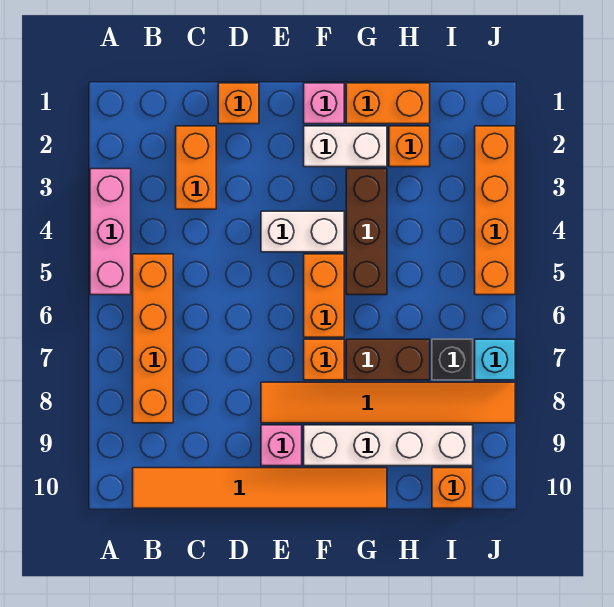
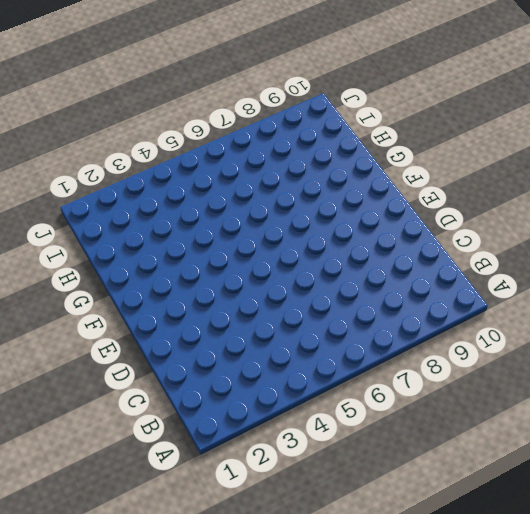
none -> pink 1x3 brick [90,169,131,295]
none -> orange 1x4 brick [133,254,173,423]
none -> orange 1x6 tile [133,468,387,508]

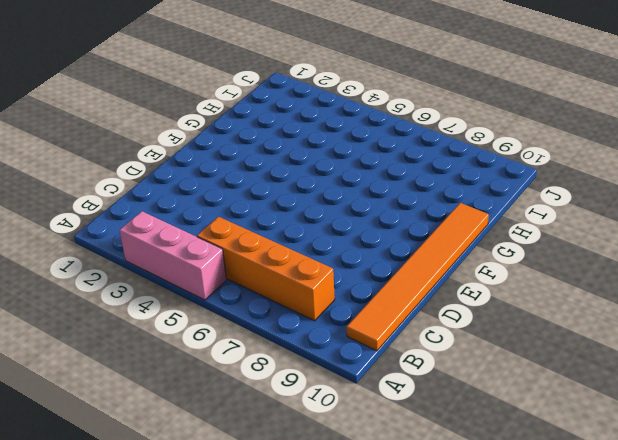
none -> orange 1x2 brick [176,126,216,209]
none -> orange 1x1 brick [218,83,259,124]
none -> white 1x2 brick [261,211,344,252]

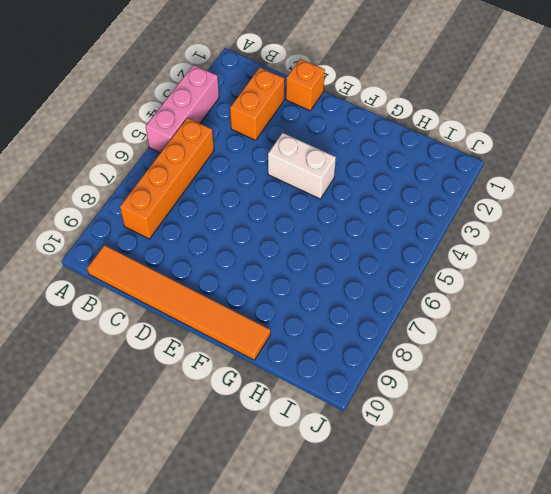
none -> orange 1x6 tile [261,382,515,423]
none -> pink 1x1 brick [261,425,302,466]
none -> pink 1x1 brick [304,83,344,124]

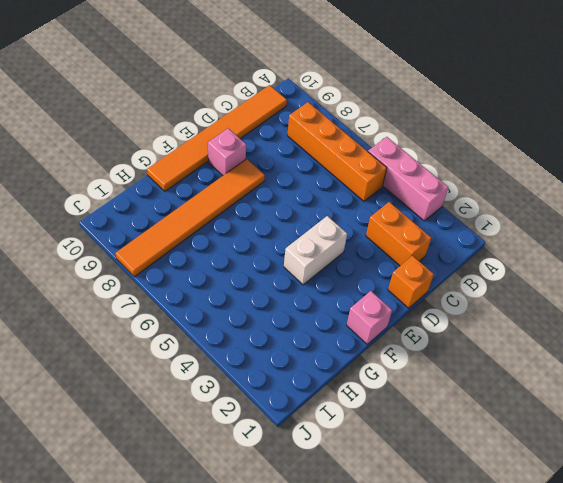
none -> white 1x2 brick [304,126,387,167]
none -> orange 1x2 brick [304,254,344,337]
none -> orange 1x1 brick [304,339,344,380]

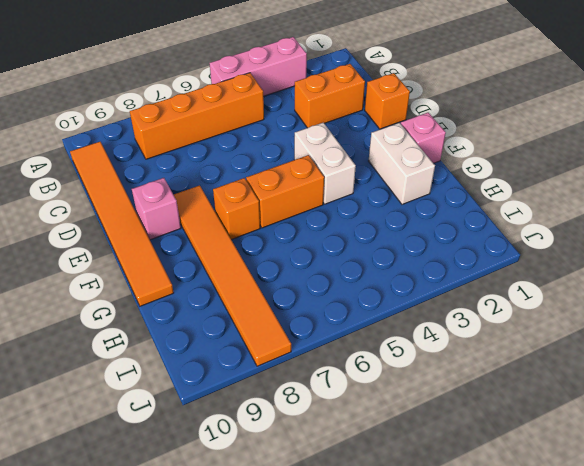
none -> white 1x4 brick [304,425,473,466]
none -> orange 1x2 brick [346,83,430,124]
none -> brown 1x3 brick [346,169,387,295]

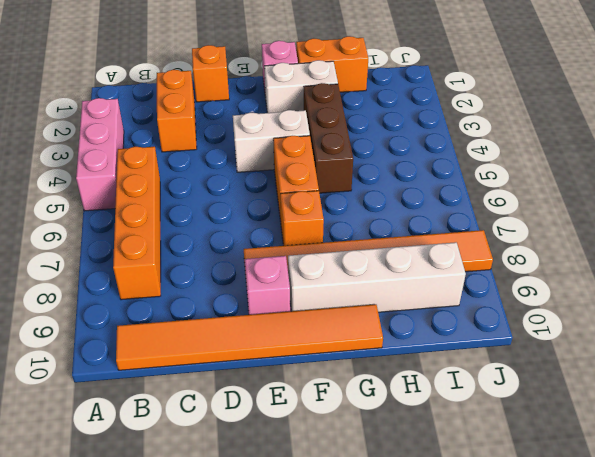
none -> brown 1x2 brick [346,339,430,380]
none -> orange 1x1 brick [389,126,430,167]
none -> black 1x1 brick [432,339,473,380]

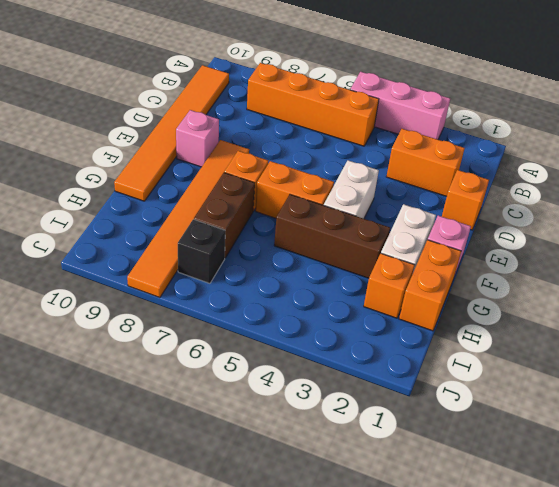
none -> white 1x4 brick [304,425,473,466]
none -> orange 1x1 brick [432,468,473,508]
none -> orange 1x4 brick [475,126,515,295]

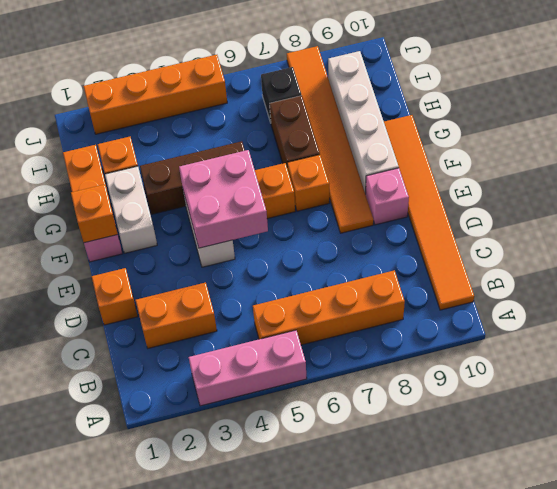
pink 2x2 brick [179,150,268,248] -> none
orange 1x1 brick [71,184,118,243] -> orange 1x1 brick moved to [432,468,473,508]
none -> cyan 1x1 brick [475,339,515,380]

